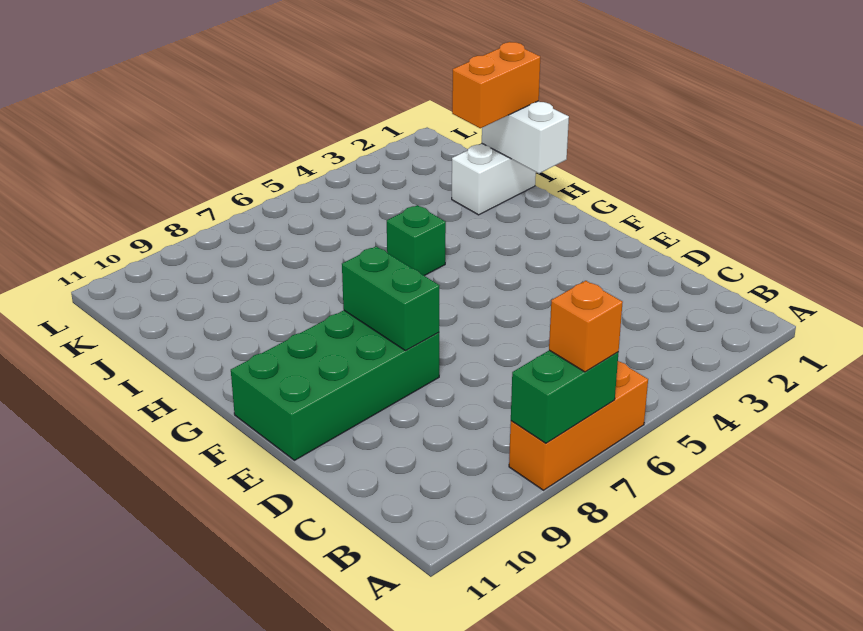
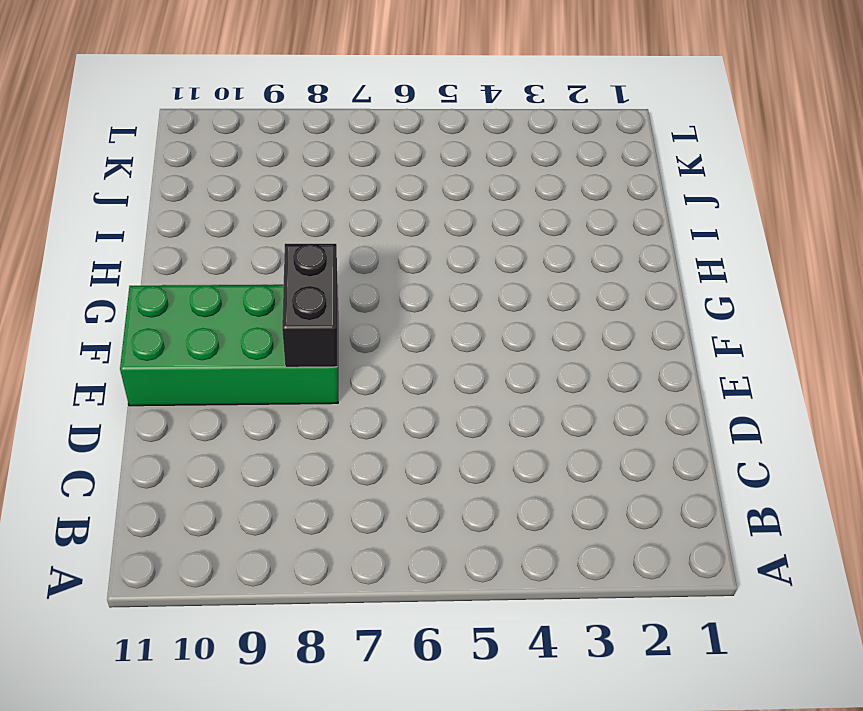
black 1x2 brick [282,244,337,367] -> green 1x2 brick [342,246,439,351]
none -> orange 1x3 brick [509,361,648,490]
none -> green 1x1 brick [387,205,446,276]

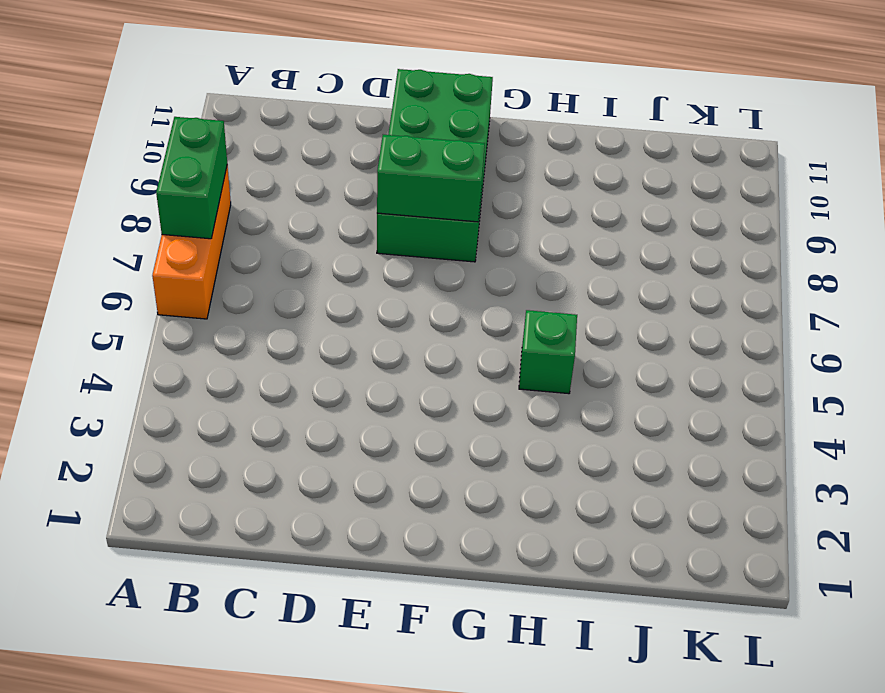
none -> white 1x2 brick [452,144,536,215]
none -> white 1x2 brick [482,101,569,173]

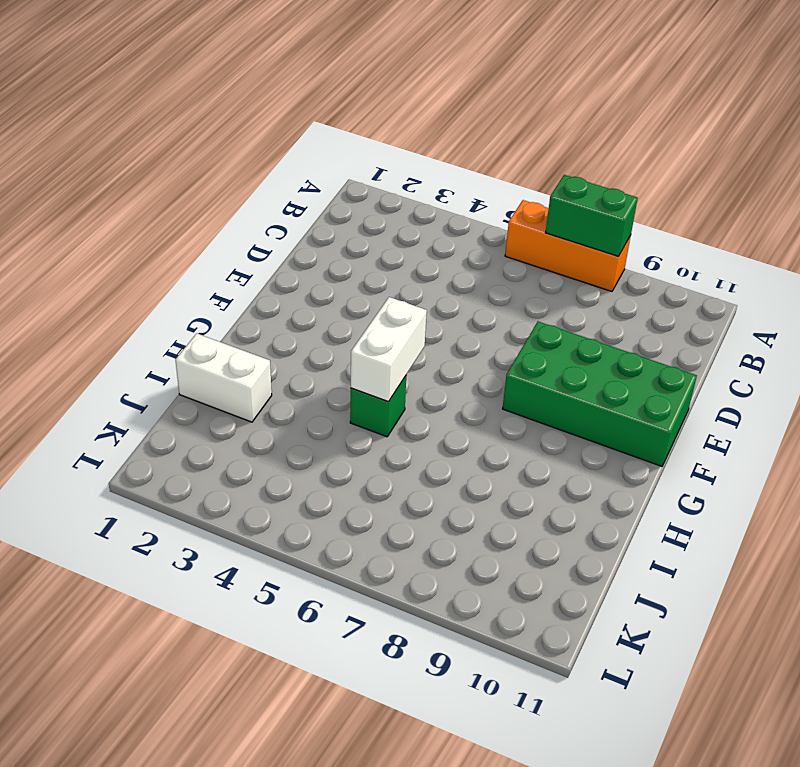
white 1x2 brick [351,297,427,402] -> white 1x2 brick moved to [482,101,569,173]
none -> green 1x2 brick [342,246,439,351]
none -> orange 1x1 brick [549,281,623,372]

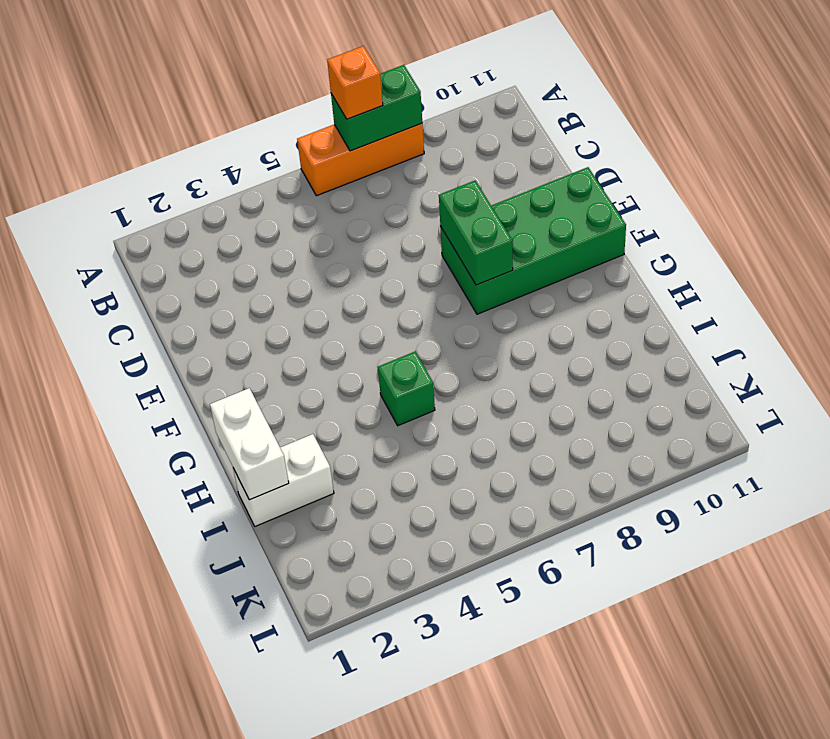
none -> orange 1x2 brick [452,42,540,128]

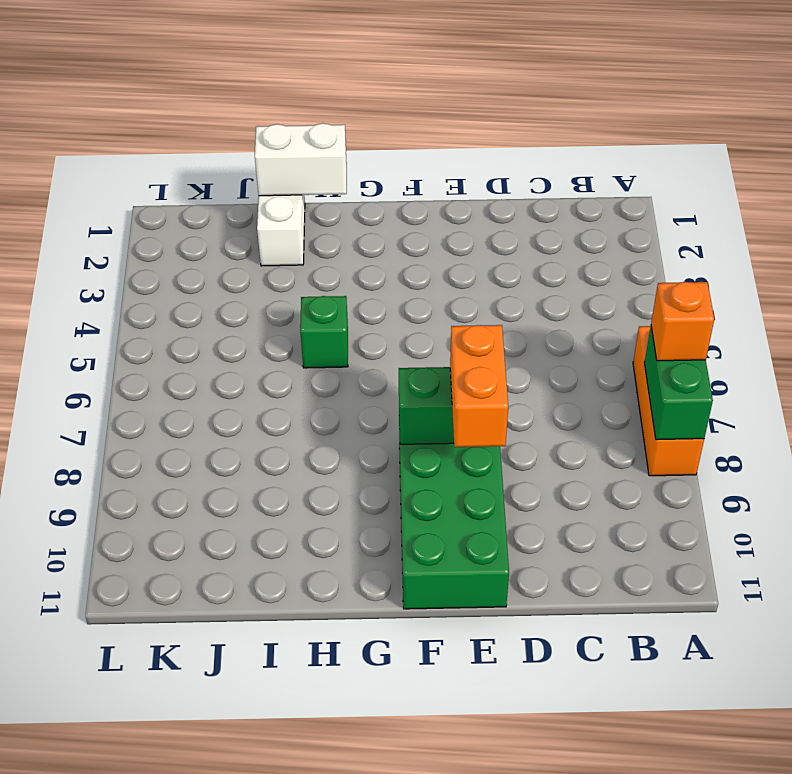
orange 1x2 brick [450,325,508,447] -> orange 1x2 brick moved to [452,42,540,128]

